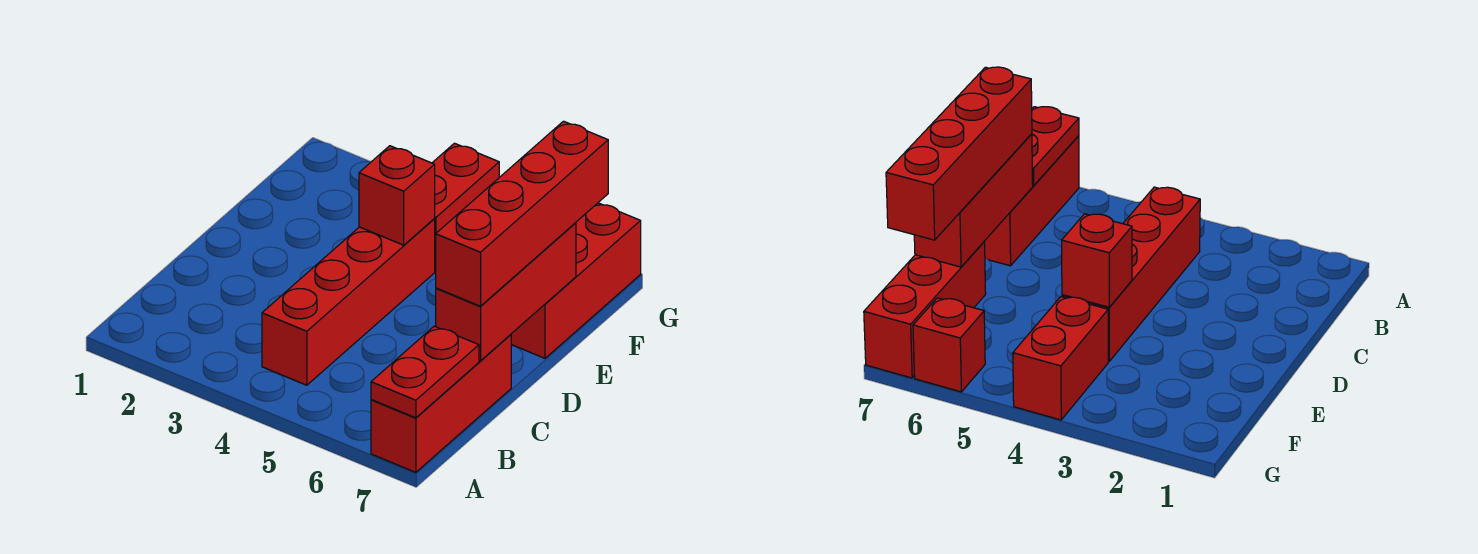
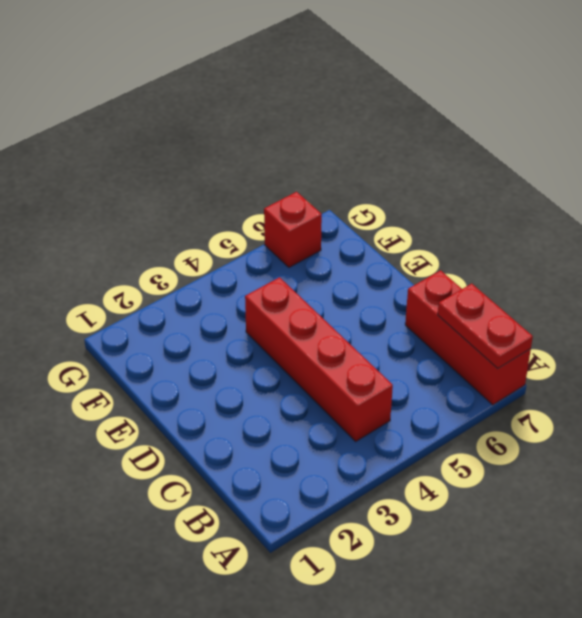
none -> red 1x3 brick [511,203,641,358]
none -> red 1x2 brick [432,143,499,271]

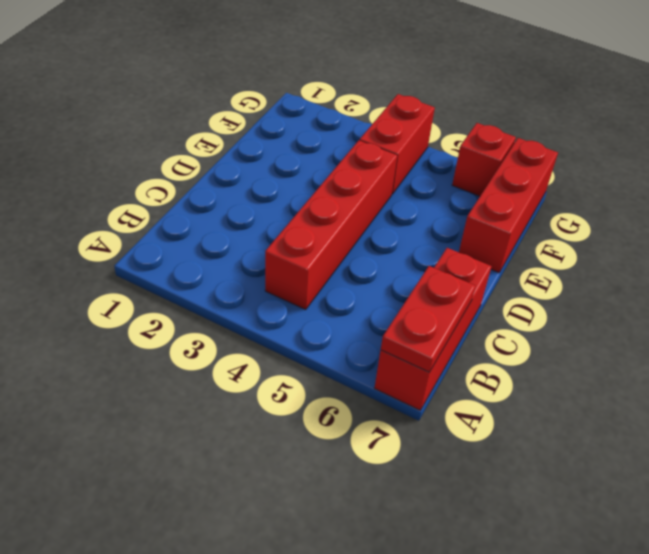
none -> red 1x3 brick [436,223,576,361]
none -> red 1x1 brick [359,146,435,245]

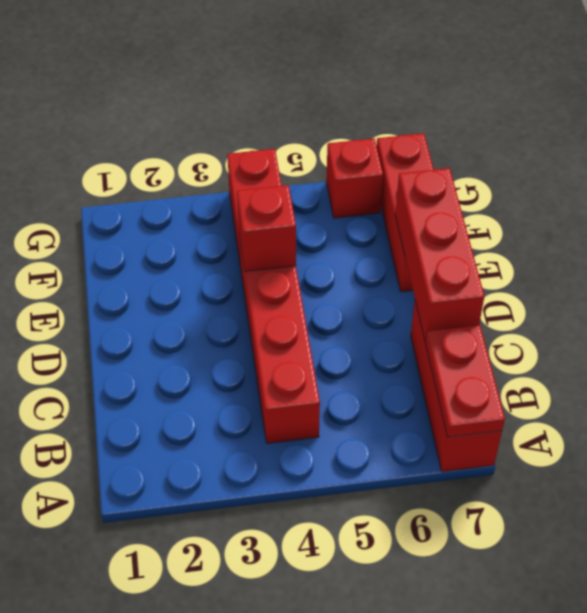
none -> red 1x4 brick [436,121,608,306]

